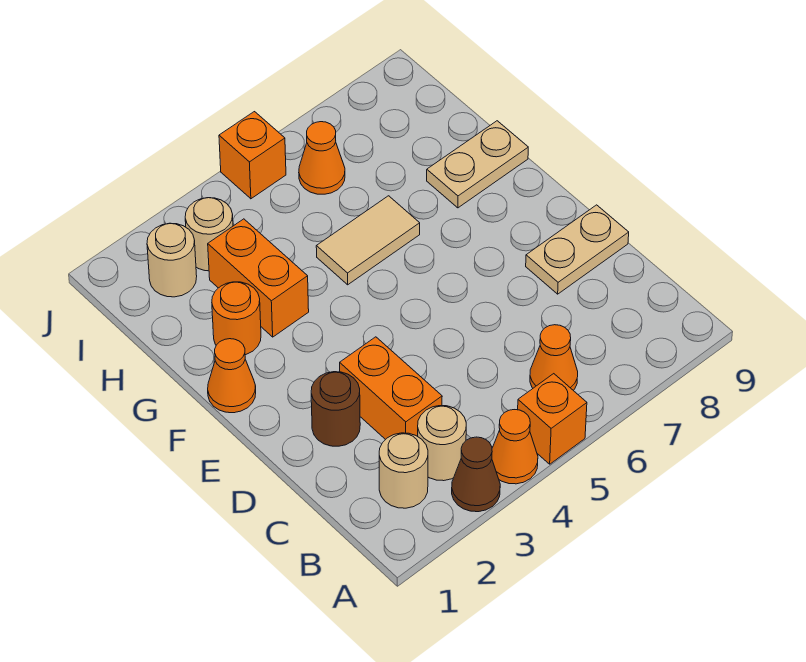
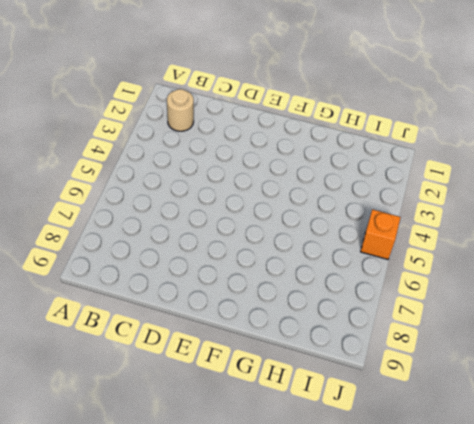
none -> brown 1x1 cone [452,437,500,512]
none -> orange 1x1 cone [492,410,538,484]
none -> orange 1x1 brick [518,374,587,464]

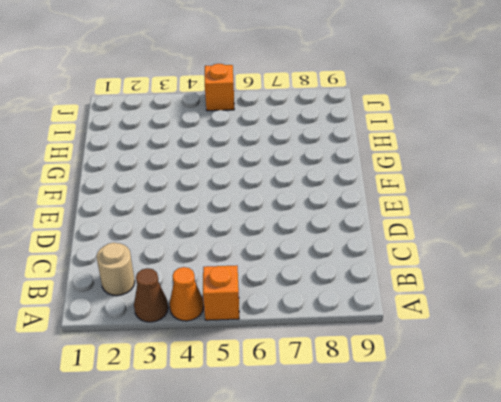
none -> tan 1x1 round brick [418,406,466,481]
none -> orange 1x1 cone [530,325,578,390]
none -> orange 1x2 brick [340,337,442,440]

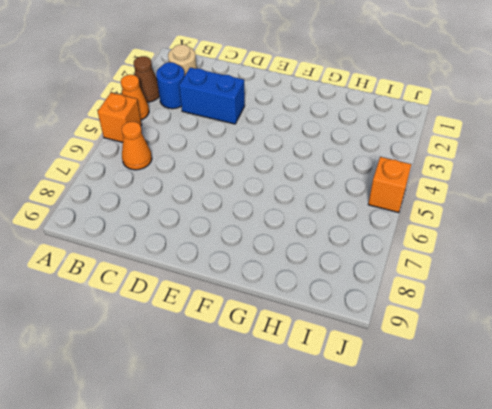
blue 1x1 round brick [156,62,185,109] -> tan 1x1 round brick [418,406,466,481]
blue 1x2 brick [179,68,245,124] -> orange 1x2 brick [340,337,442,440]
none -> brown 1x1 round brick [311,372,360,446]
none -> tan 1x2 plate [526,205,629,294]
none -> orange 1x1 cone [208,339,256,413]

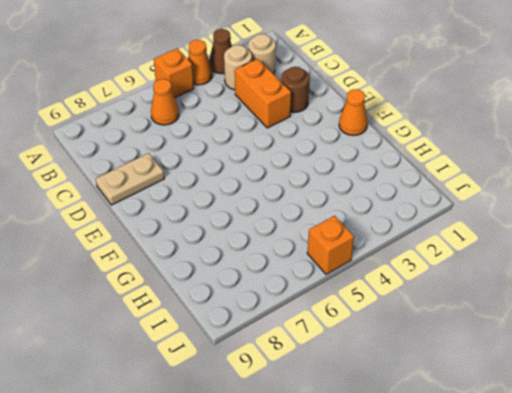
none -> orange 1x1 round brick [212,282,261,355]
none -> orange 1x2 brick [208,219,309,337]
none -> tan 1x2 tile [316,196,420,285]

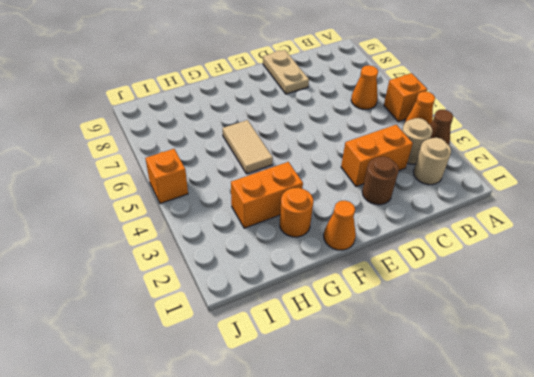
none -> tan 1x2 plate [427,121,528,208]
none -> tan 1x1 round brick [147,223,197,297]
none -> tan 1x1 round brick [185,198,233,271]

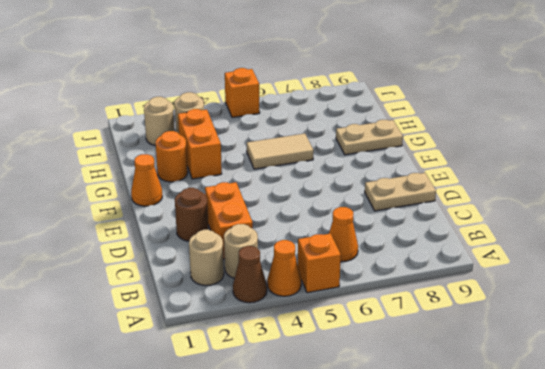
none -> orange 1x1 cone [299,122,345,194]

